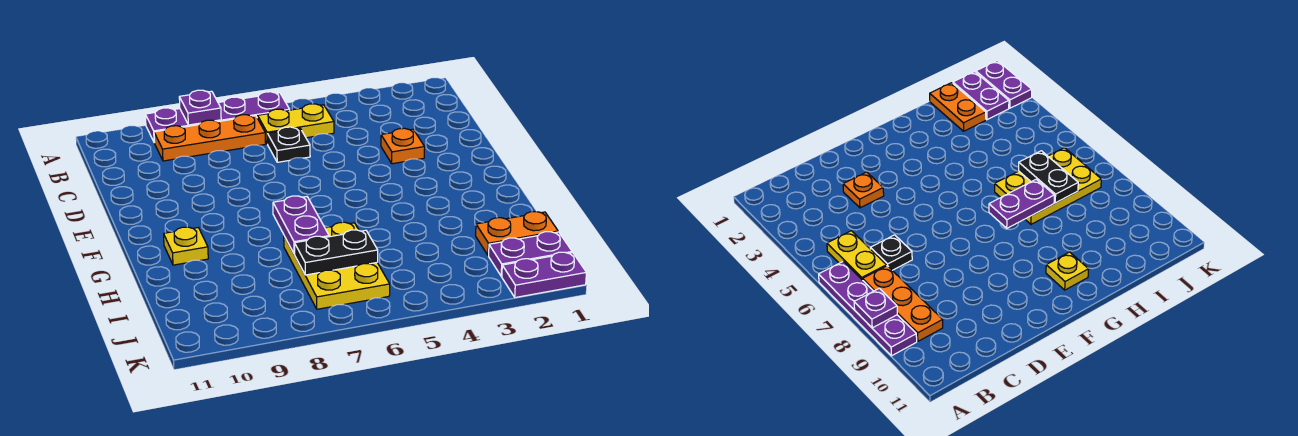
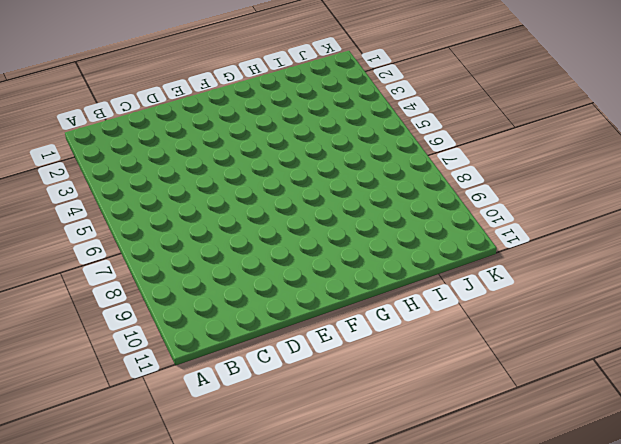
none -> purple 1x4 plate [145,92,290,143]
none -> yellow 1x2 plate [258,104,334,144]
none -> orange 1x3 plate [154,115,266,161]

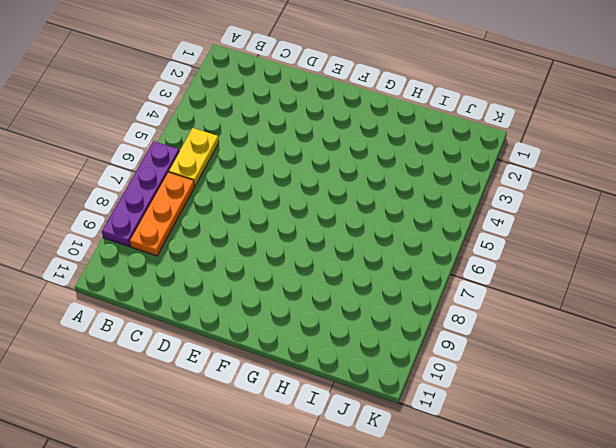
none -> black 1x1 plate [268,127,310,162]
none -> orange 1x1 plate [381,128,425,164]
none -> yellow 1x1 plate [164,227,208,265]

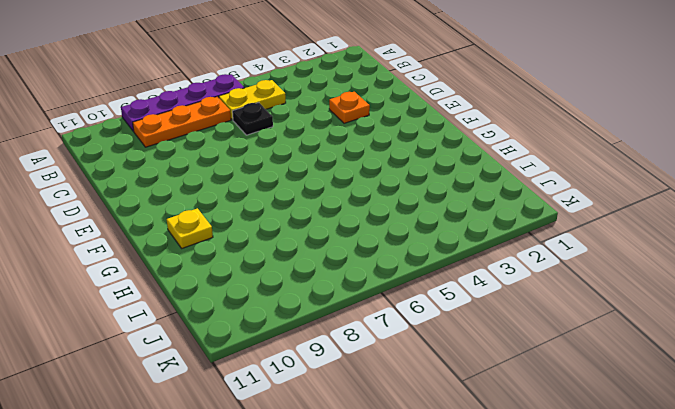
none -> yellow 2x3 plate [284,222,390,309]
none -> orange 1x2 plate [476,212,558,255]
none -> purple 1x2 plate [489,232,572,276]

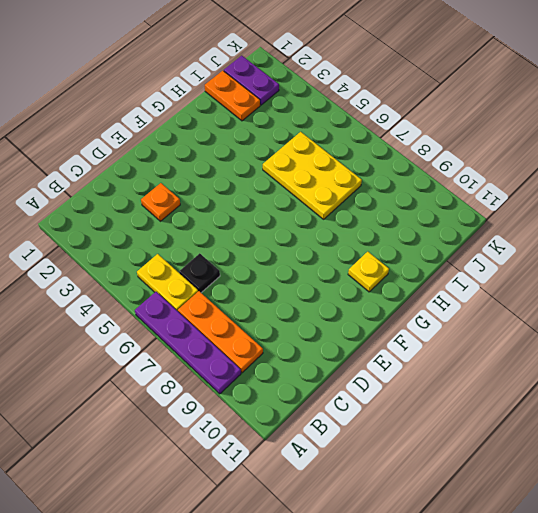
yellow 2x3 plate [263,132,362,219] -> yellow 2x3 plate turned to [284,222,390,309]
none -> purple 1x2 plate [502,252,586,298]
none -> purple 1x1 plate [179,90,221,125]
none -> purple 1x2 plate [273,196,329,254]

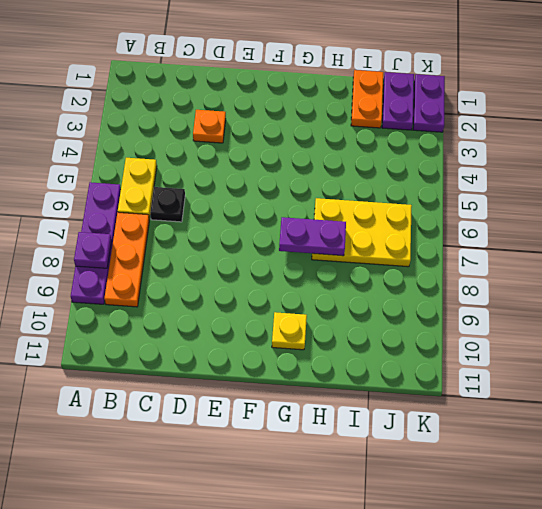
none -> black 1x2 plate [295,230,378,275]

